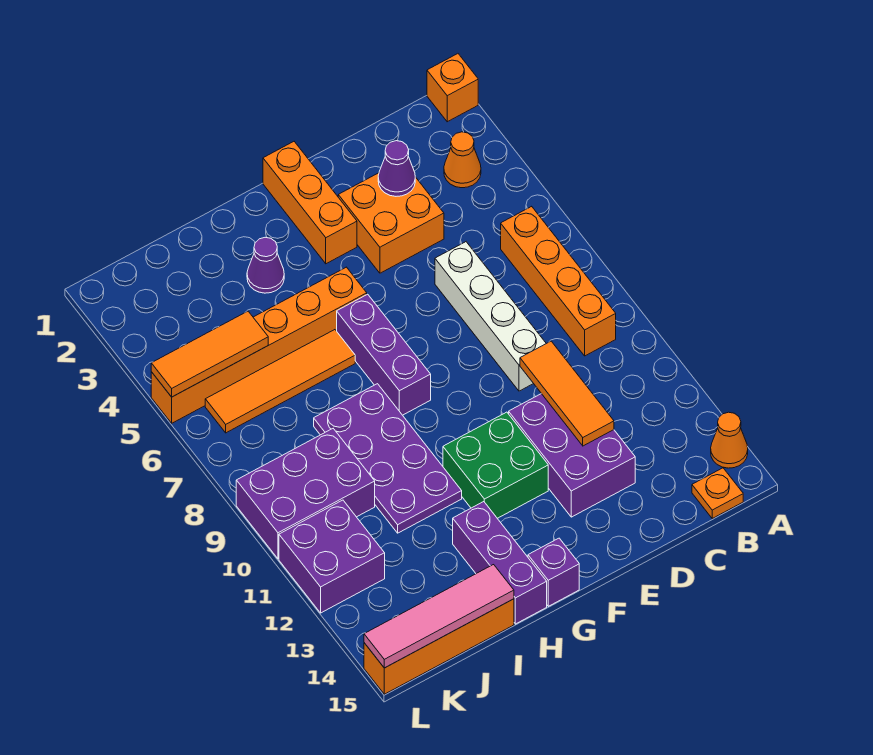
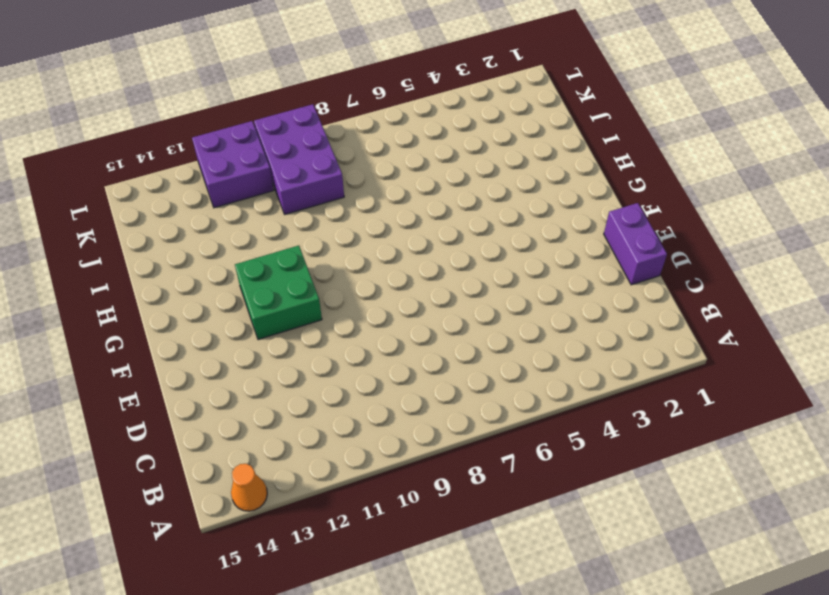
purple 1x2 brick [604,203,667,285] -> none
none -> orange 1x1 brick [427,54,478,122]
none -> orange 1x1 cone [444,132,481,188]
none -> orange 1x4 brick [501,206,616,356]

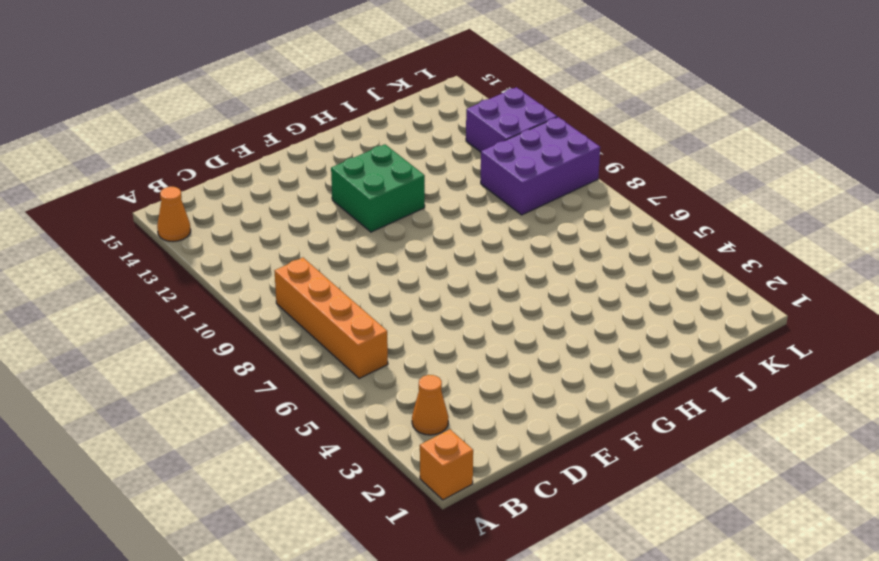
none -> orange 1x1 plate [692,468,743,518]
none -> orange 2x2 brick [338,173,444,273]
none -> white 1x4 brick [435,242,546,391]

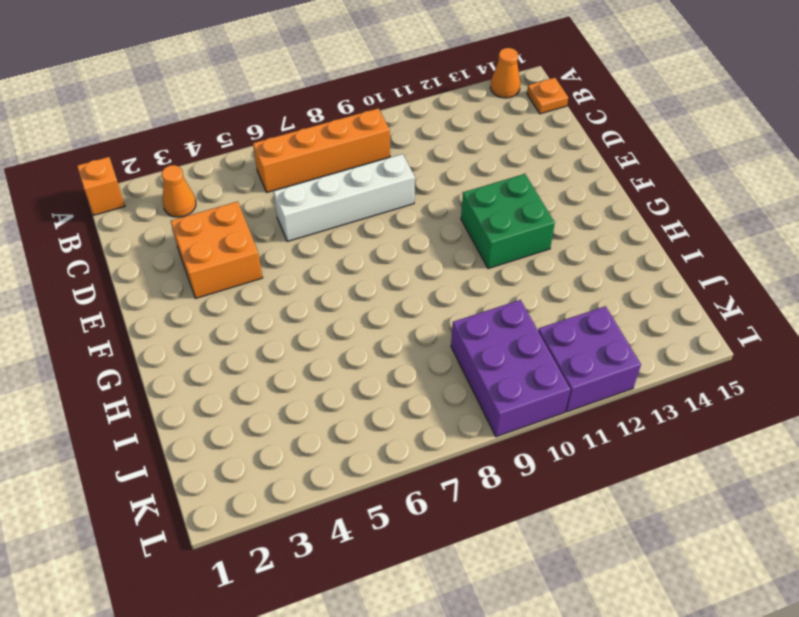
none -> purple 2x3 brick [509,394,635,517]
none -> orange 1x3 brick [263,142,357,264]
none -> orange 1x6 brick [151,267,367,423]

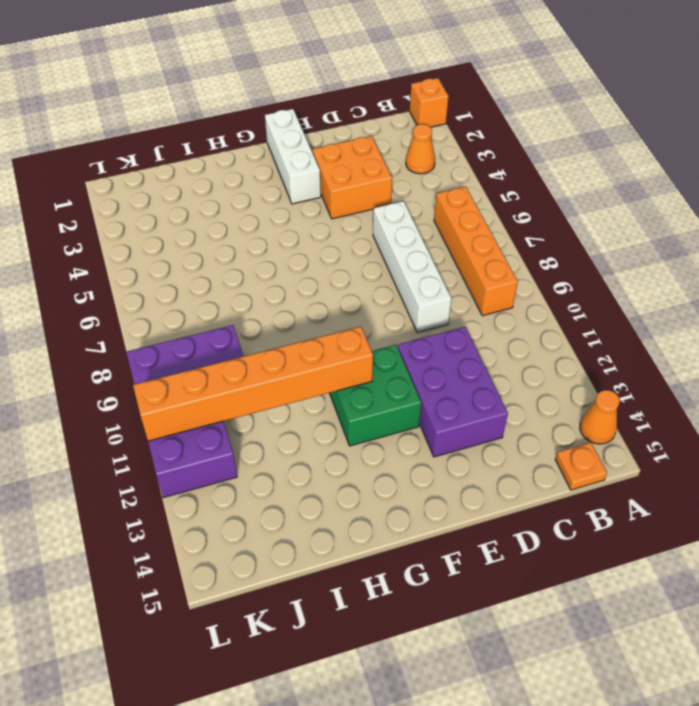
white 1x3 brick [265,109,321,204] -> orange 1x3 brick [263,142,357,264]
orange 1x6 brick [133,327,373,441] -> orange 1x6 brick moved to [151,267,367,423]
none -> purple 1x3 brick [337,294,431,415]
none -> purple 1x1 brick [528,538,579,606]
none -> purple 1x1 cone [247,237,284,293]

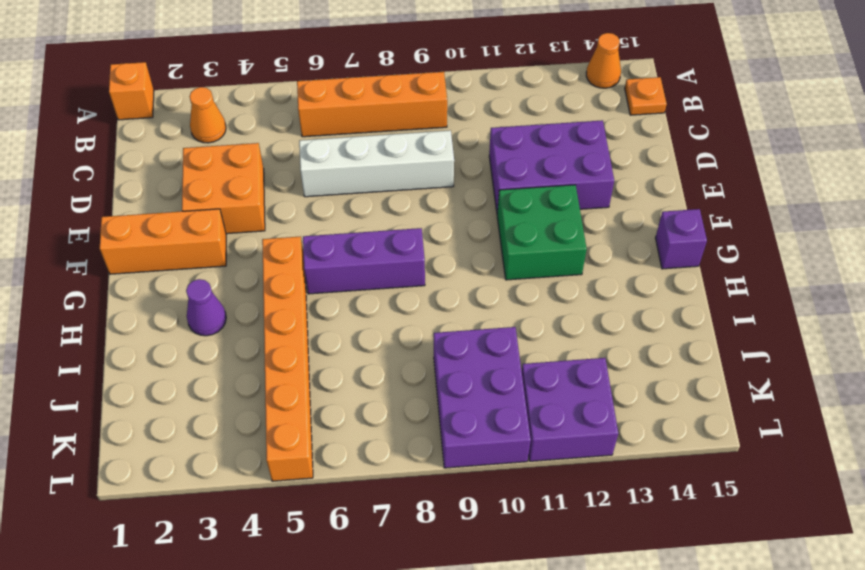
none -> orange 1x4 tile [205,330,355,433]
none -> purple 2x4 plate [314,384,462,533]
none -> purple 1x3 brick [453,502,547,624]

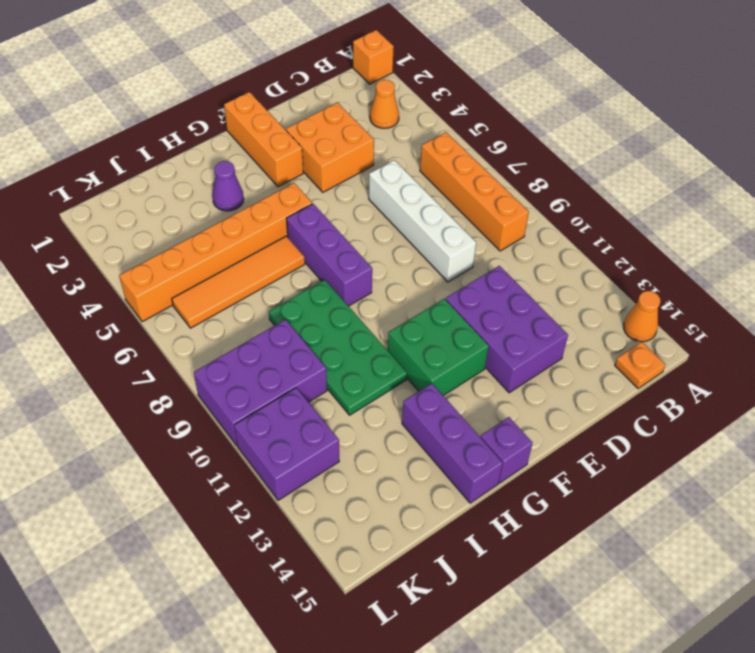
green 2x4 plate [269,280,407,415] -> purple 2x4 plate [314,384,462,533]
none -> orange 1x4 brick [364,599,514,694]
none -> purple 1x1 cone [378,141,415,196]
none -> orange 1x3 tile [520,341,614,446]

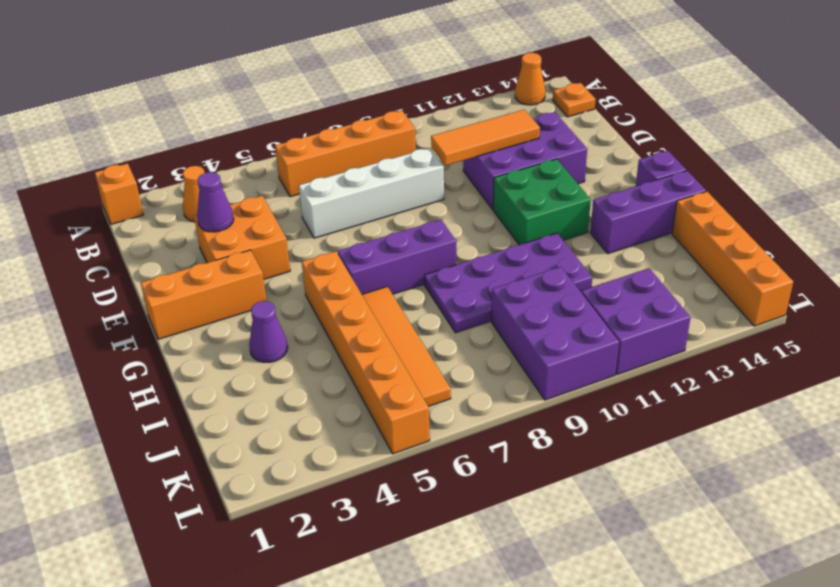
none -> pink 1x4 tile [364,565,514,668]
none -> orange 1x3 tile [151,311,268,397]

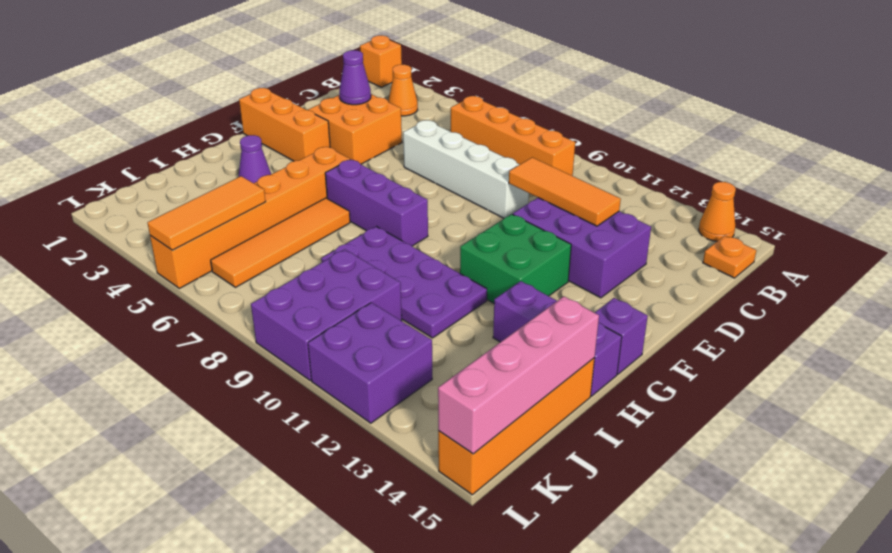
pink 1x4 brick [438,296,599,454] -> pink 1x4 tile [364,565,514,668]

